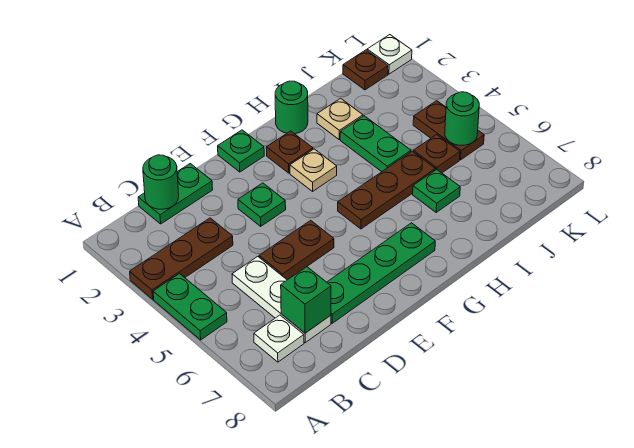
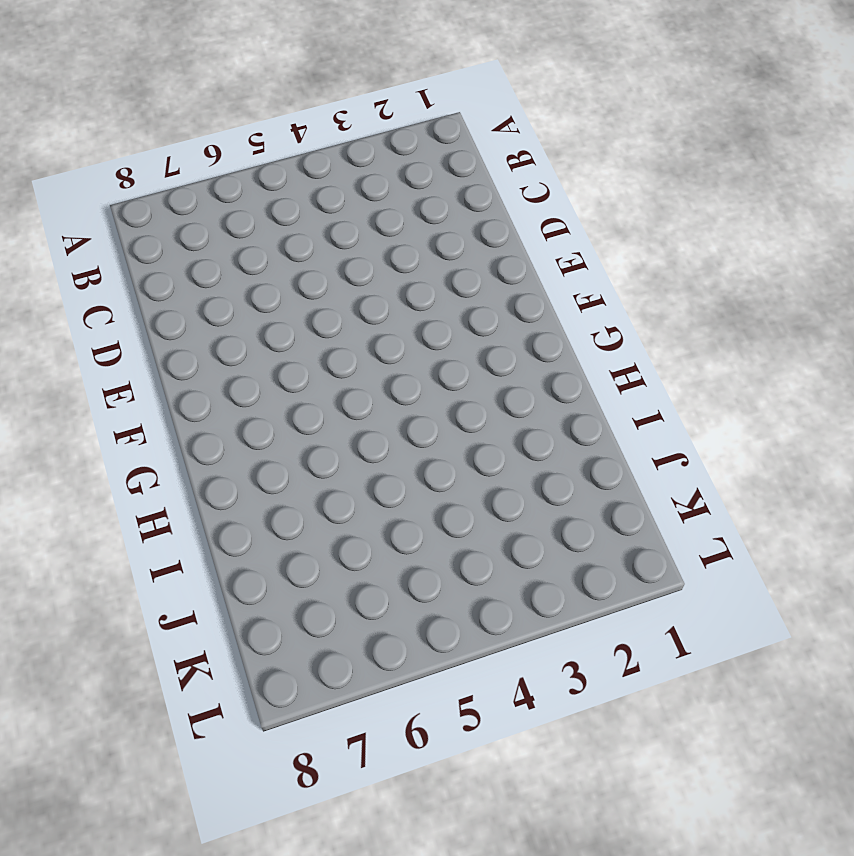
none -> brown 1x3 plate [130,218,233,299]
none -> green 1x2 plate [153,274,227,340]
none -> white 1x1 plate [254,315,304,362]

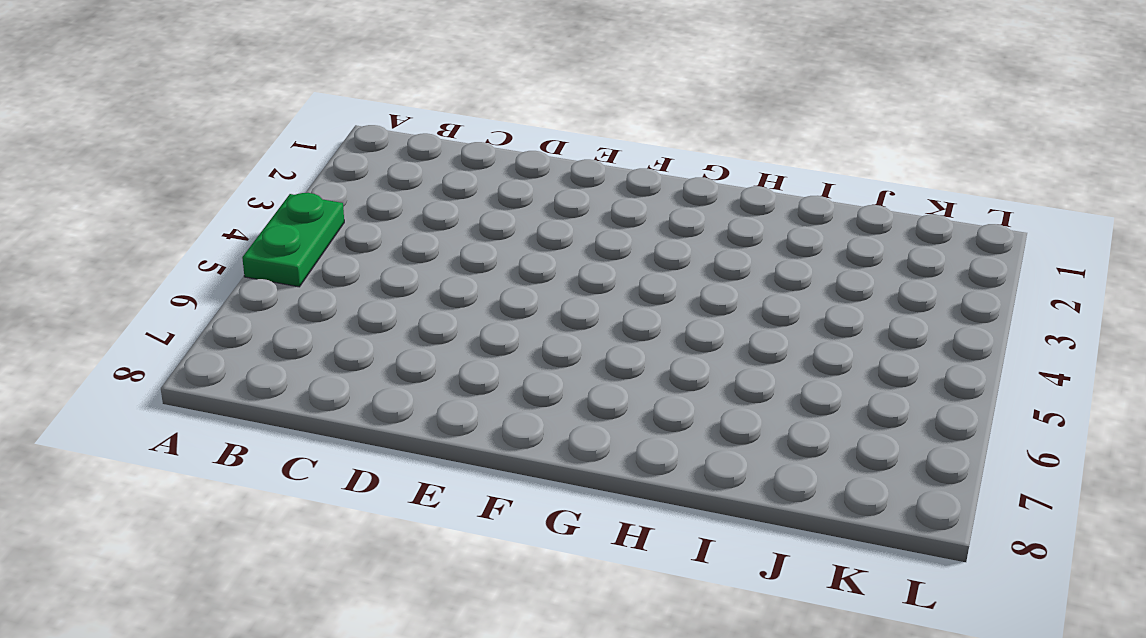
none -> brown 1x3 plate [130,218,233,299]
none -> white 1x1 plate [254,315,304,362]
none -> green 1x2 plate [138,164,213,224]

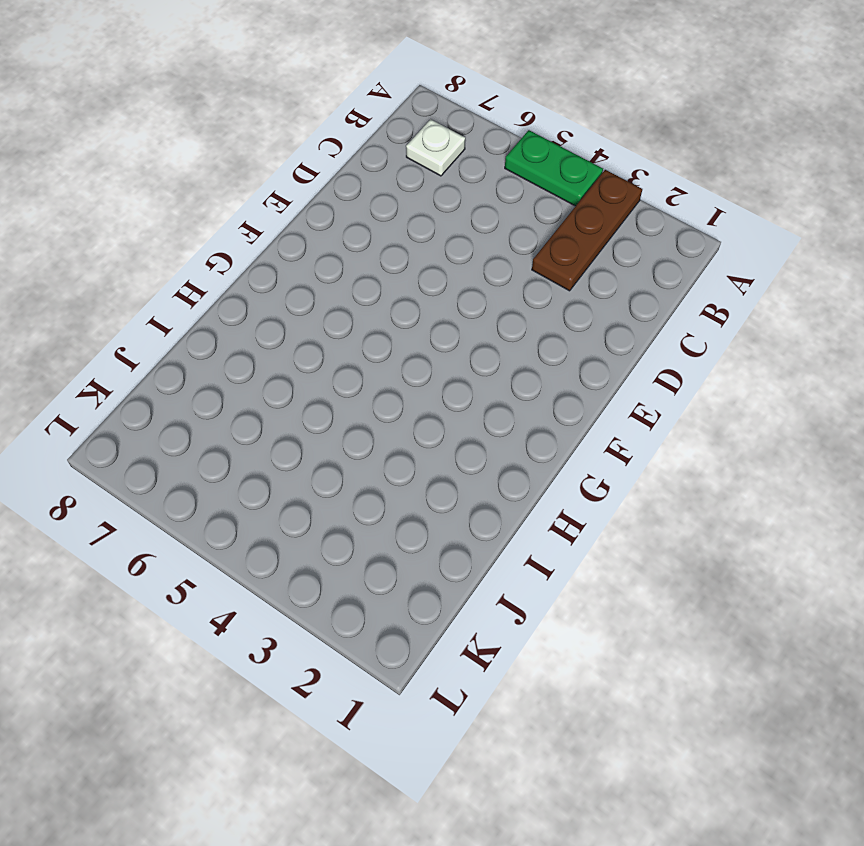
none -> green 1x2 plate [138,164,213,224]
none -> white 1x3 plate [232,257,331,343]
none -> brown 1x2 plate [259,220,334,280]

